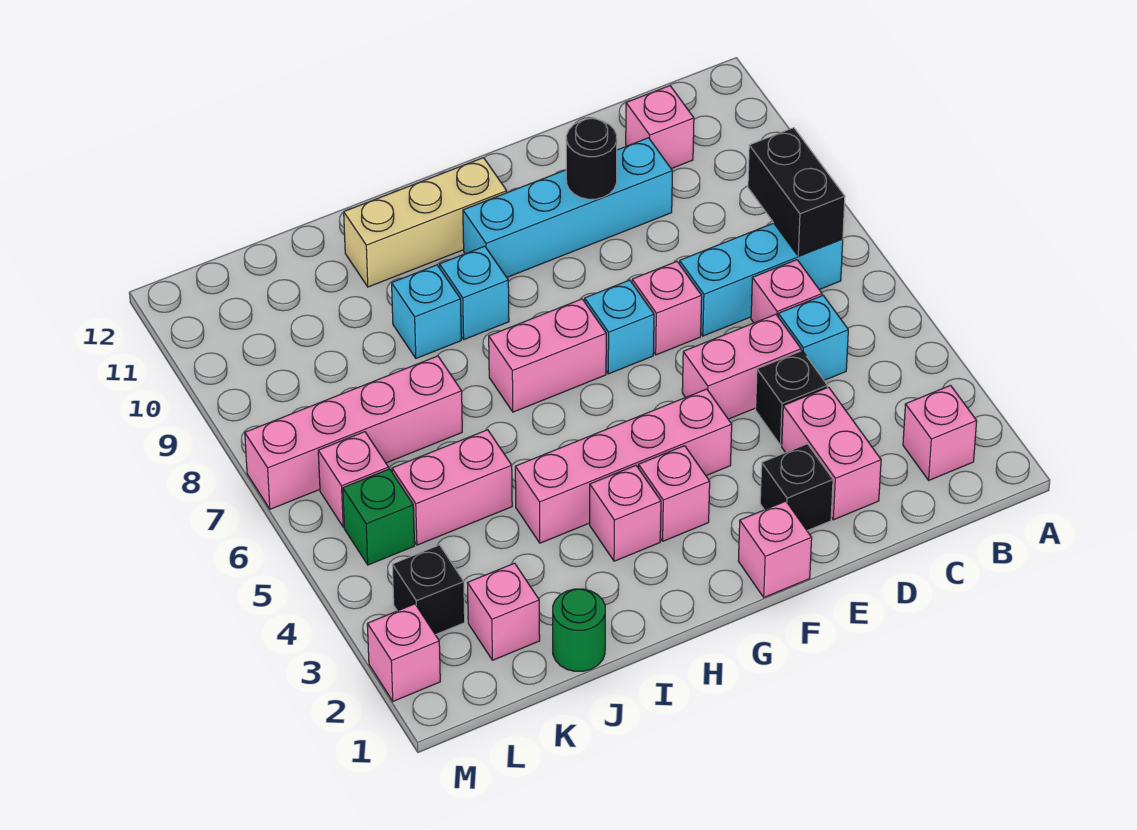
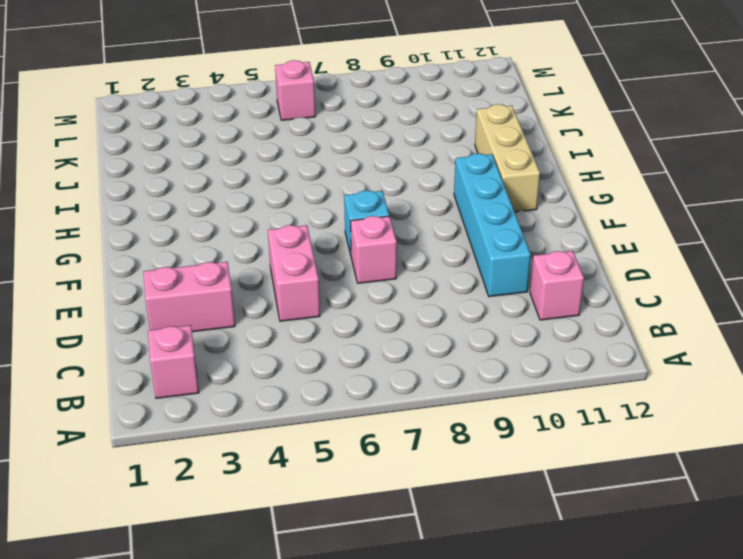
none -> cyan 1x3 brick [679,223,843,336]
none -> cyan 1x1 brick [778,296,848,380]
none -> pink 1x1 brick [751,260,822,323]
none -> black 1x1 brick [756,351,827,445]

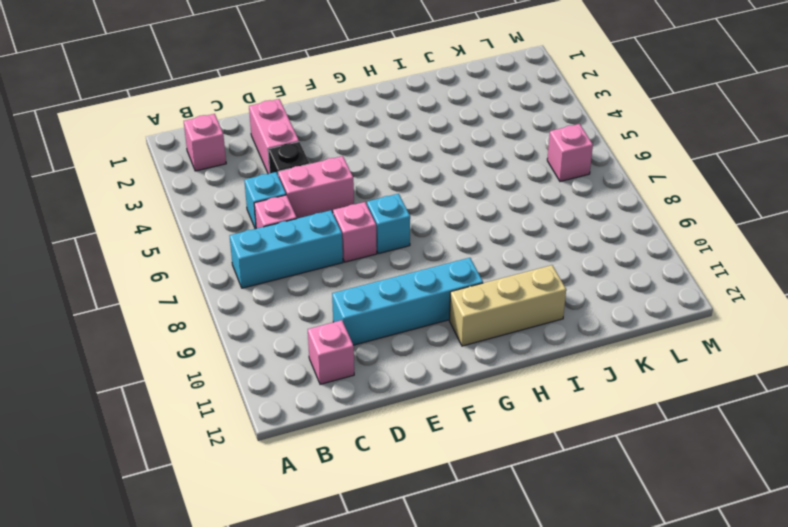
none -> black 1x1 brick [760,444,833,531]
none -> pink 1x1 brick [738,501,812,597]
none -> pink 1x4 brick [515,389,732,543]
none -> pink 1x1 brick [638,446,710,541]

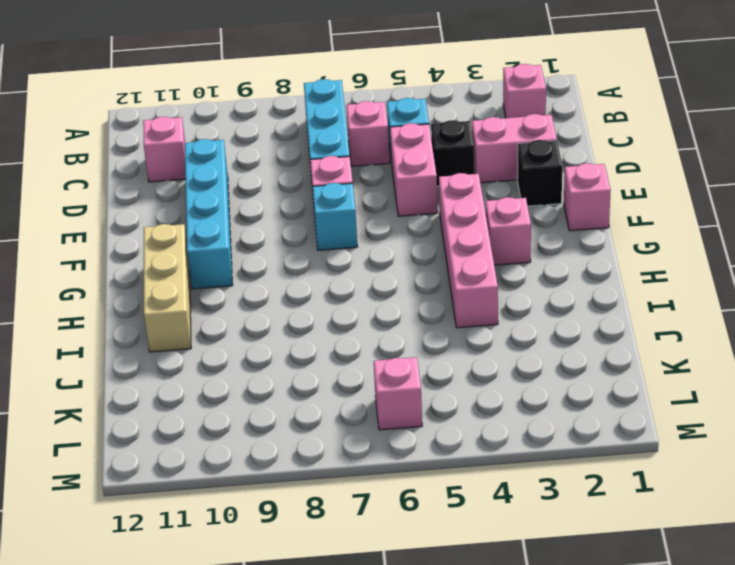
none -> pink 1x2 brick [489,299,606,412]
none -> pink 1x1 brick [590,465,661,561]
none -> cyan 1x1 brick [440,246,509,339]
none -> cyan 1x1 brick [392,265,461,358]

